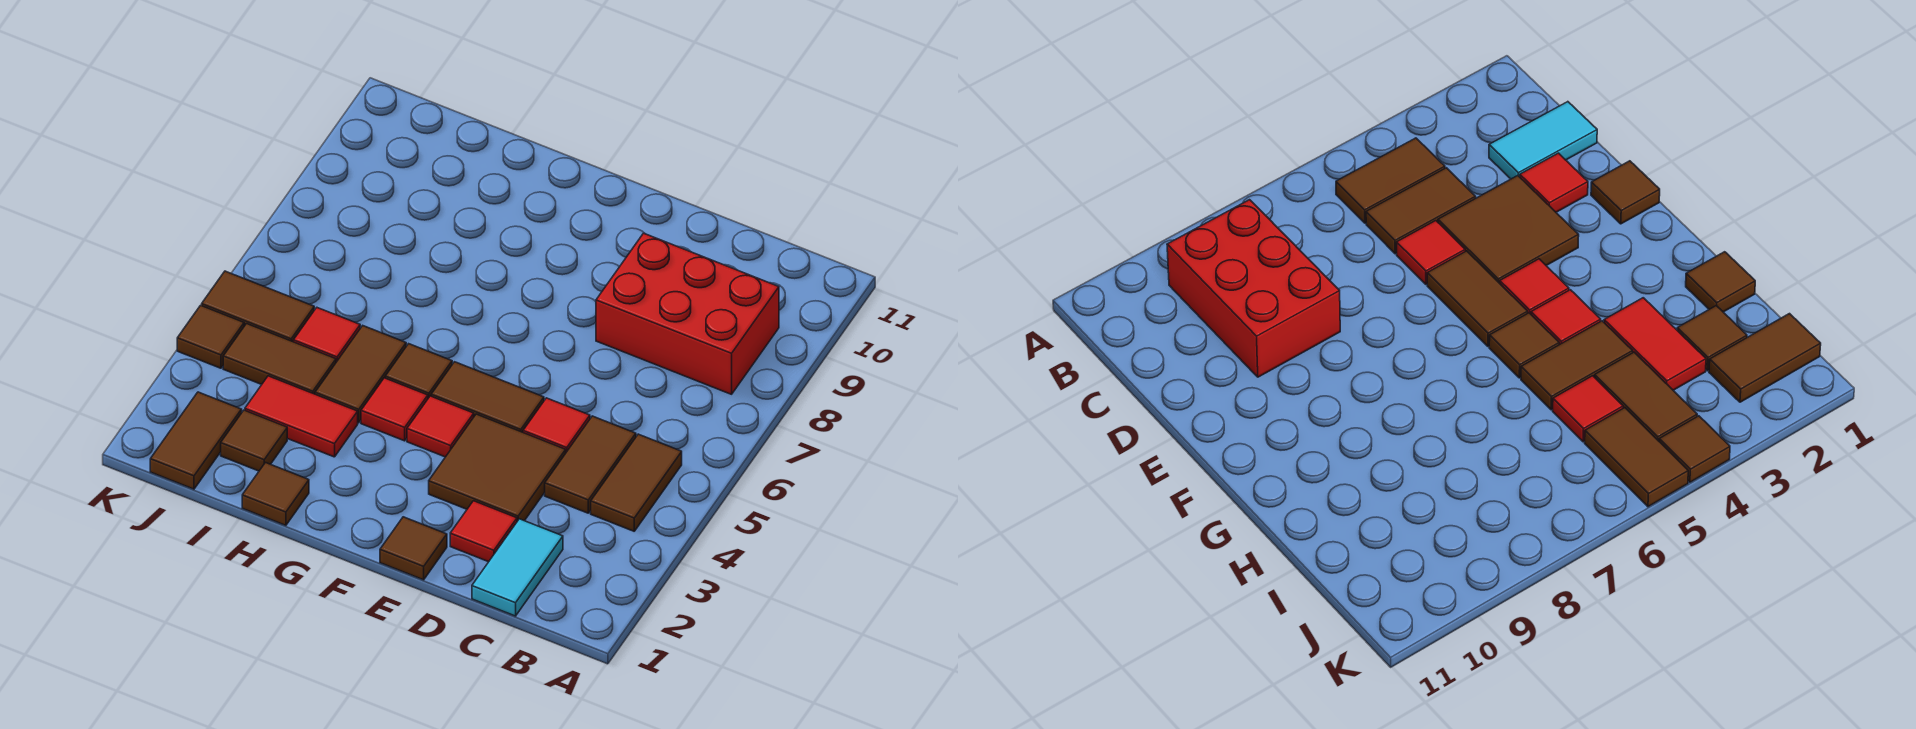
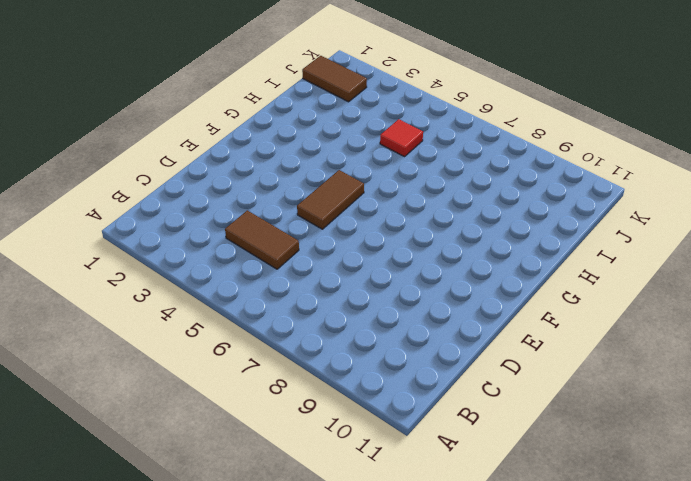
none -> brown 1x2 tile [591,434,682,531]
none -> red 2x3 brick [596,233,779,394]
none -> cyan 1x2 tile [472,519,563,616]

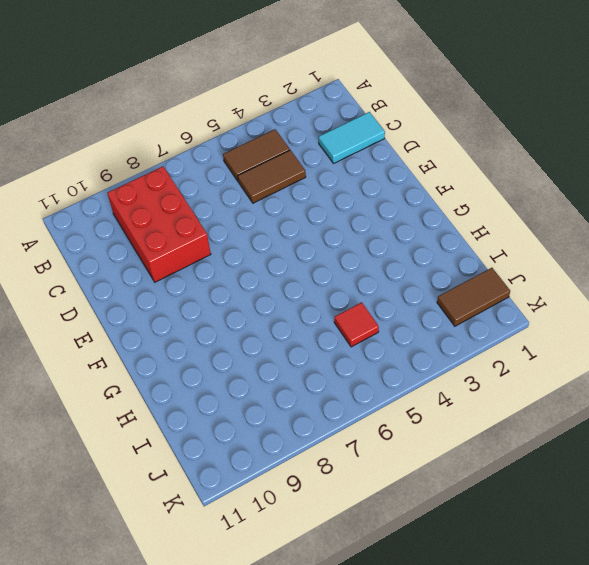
none -> red 1x1 tile [450,501,517,562]
none -> brown 2x2 tile [429,414,566,521]
none -> red 1x1 tile [523,398,590,452]

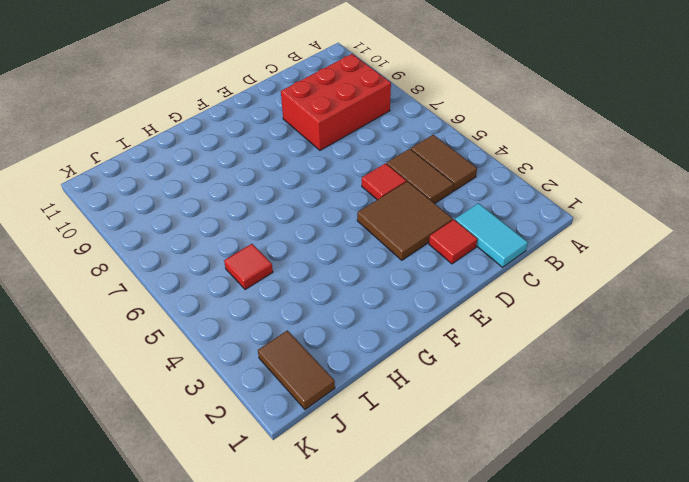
none -> brown 1x1 tile [380,517,447,580]
none -> brown 1x2 tile [431,362,544,432]
none -> red 1x1 tile [407,396,474,457]

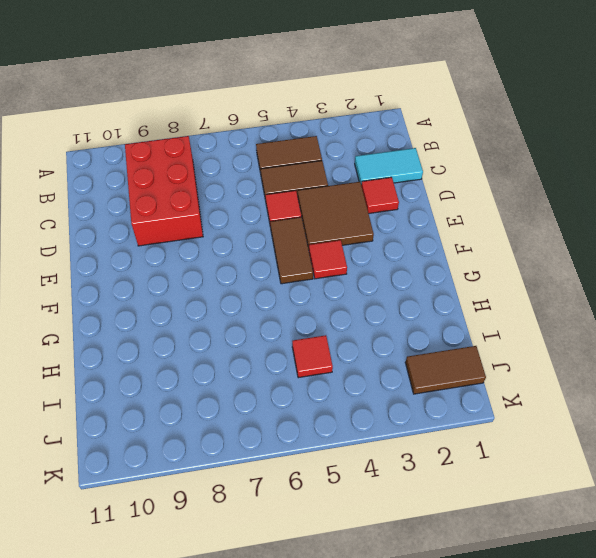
none -> brown 1x1 tile [380,517,447,580]
none -> red 1x1 tile [361,378,428,441]
none -> brown 1x1 tile [385,344,452,398]

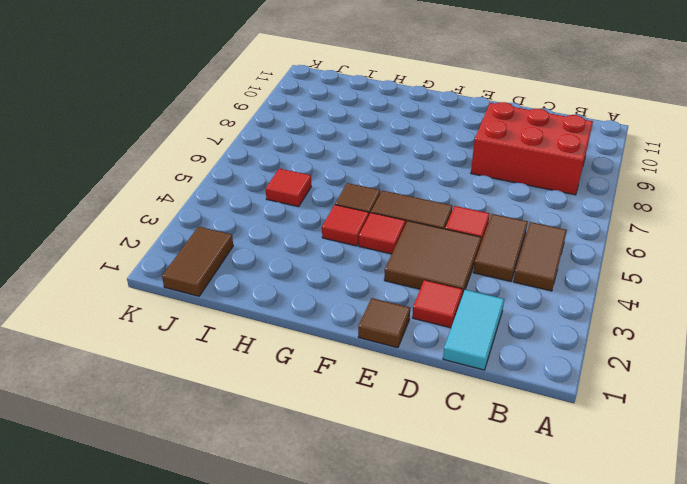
none -> brown 1x1 tile [242,463,309,525]
none -> red 1x2 tile [245,376,358,457]
none -> brown 1x2 tile [315,326,406,423]

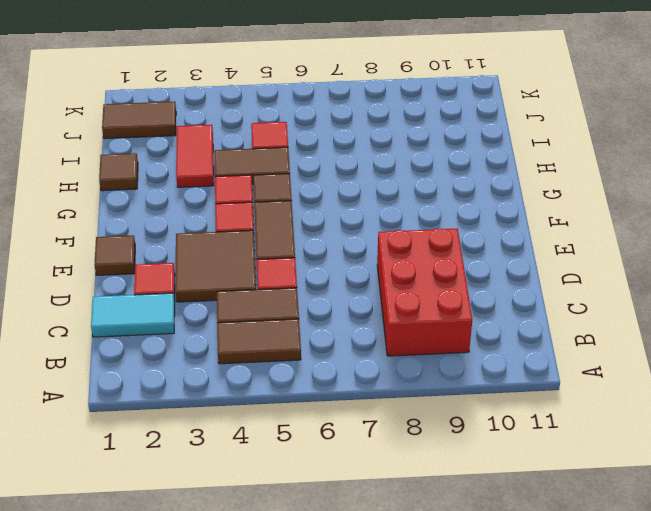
none -> brown 1x1 tile [221,410,287,471]
none -> brown 1x2 tile [223,324,336,394]
none -> brown 1x2 tile [202,271,314,342]

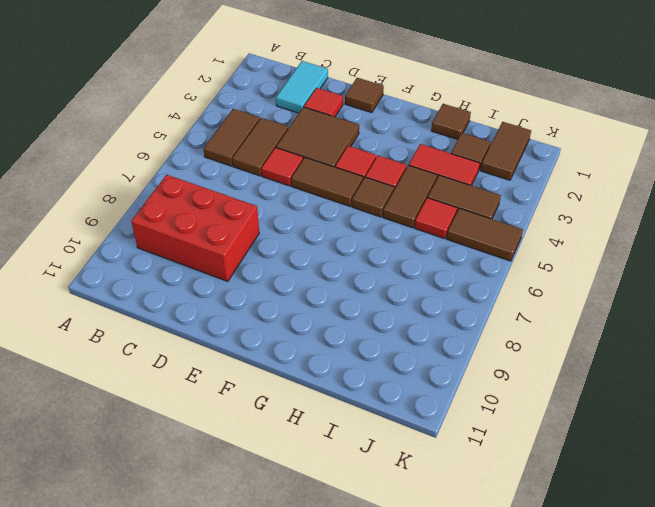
none -> brown 1x1 tile [177,305,244,368]

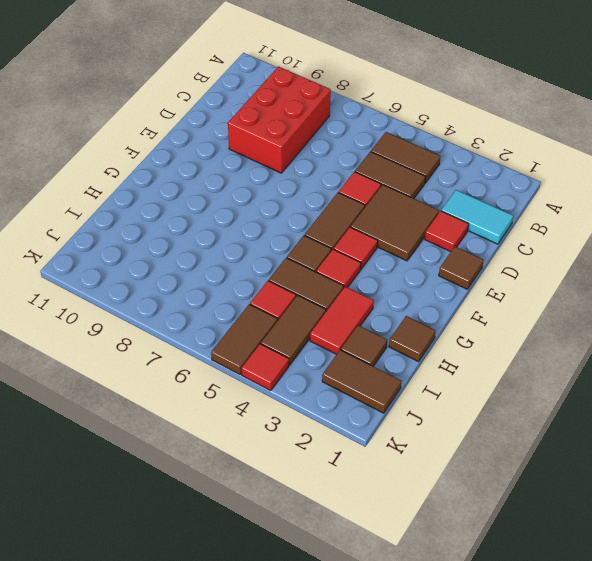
red 1x1 tile [242,344,289,391] -> brown 1x1 tile [177,305,244,368]

